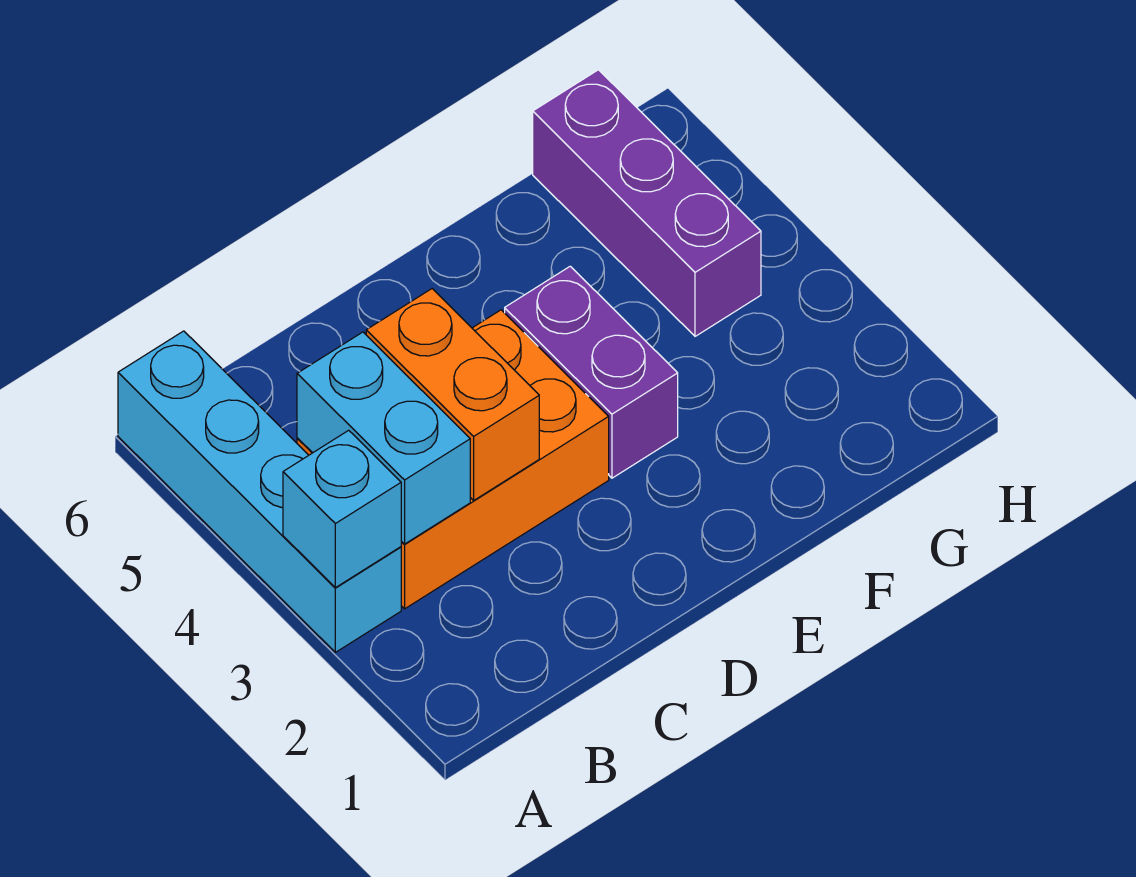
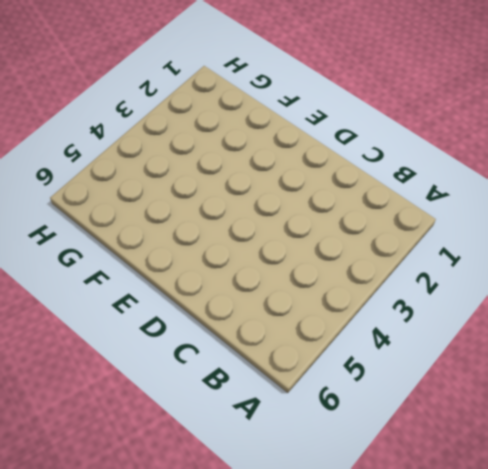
none -> cyan 1x4 brick [118,331,401,652]
none -> orange 2x3 brick [297,310,609,609]

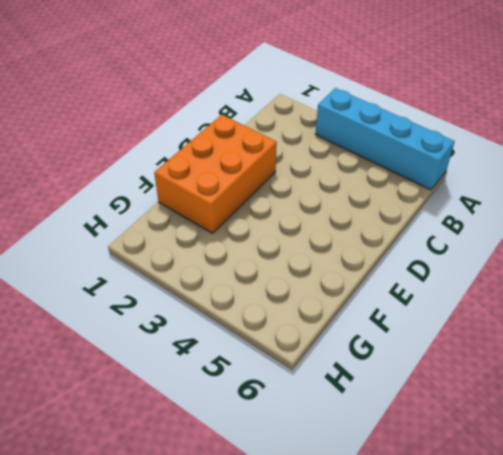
orange 2x3 brick [154,115,277,233] -> orange 2x3 brick moved to [297,310,609,609]
none -> purple 1x2 brick [505,266,678,478]
none -> purple 1x3 brick [533,70,761,336]

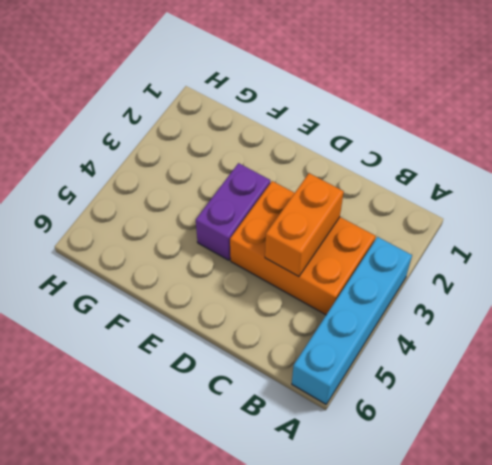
none -> purple 1x3 brick [533,70,761,336]
none -> cyan 1x1 brick [283,430,401,588]

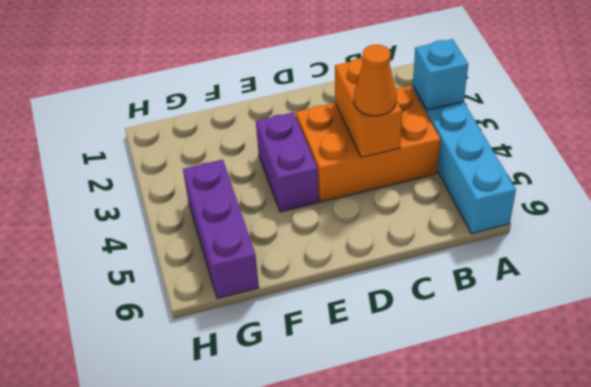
orange 1x1 cone [354,45,397,116] -> none
none -> cyan 1x2 brick [297,332,470,544]

